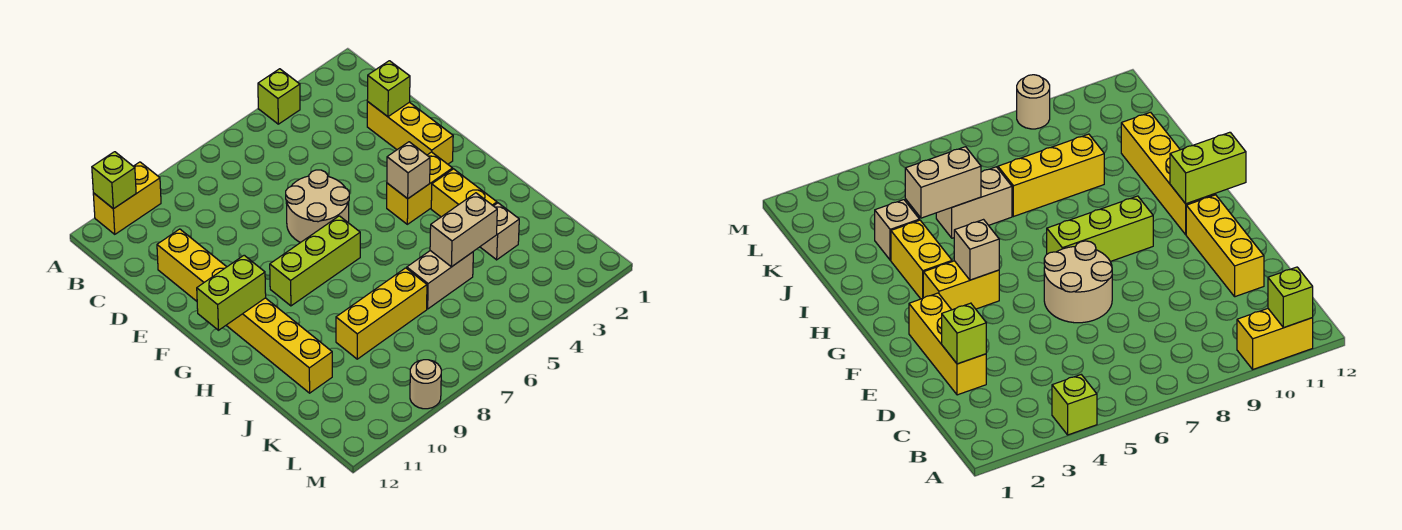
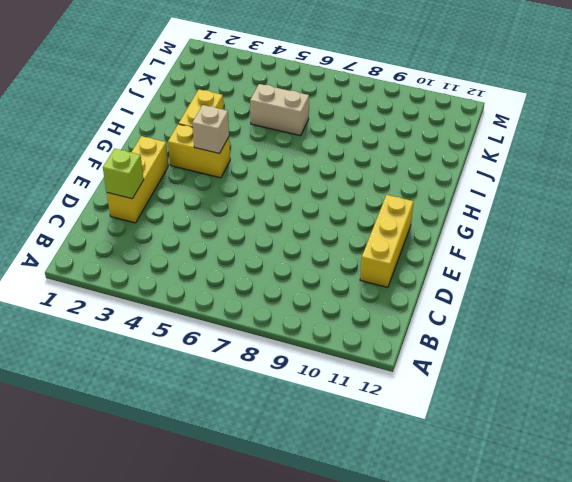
none -> lime 1x1 brick [258,69,300,124]
none -> yellow 1x2 brick [93,162,161,234]
none -> tan 2x2 round brick [286,170,349,243]

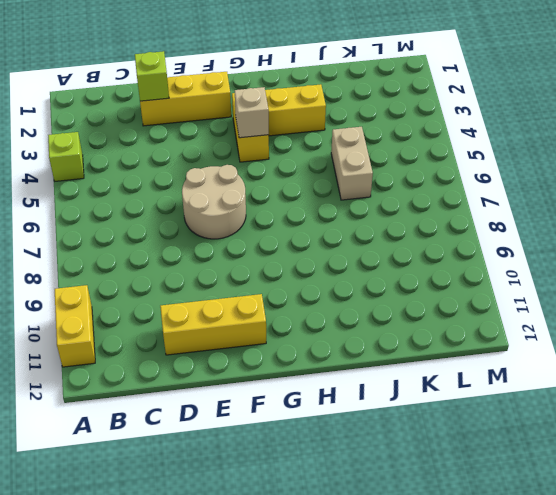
none -> lime 1x3 brick [270,216,360,306]
none -> yellow 1x4 brick [226,298,332,393]
none -> tan 1x1 brick [480,203,519,260]

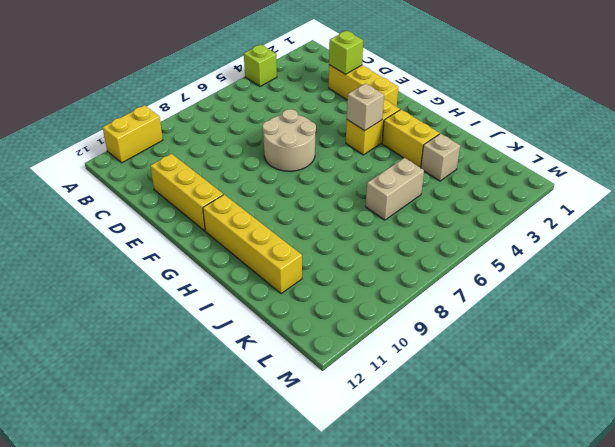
none -> lime 1x3 brick [270,216,360,306]
none -> yellow 1x3 brick [336,268,427,359]
none -> tan 1x1 round brick [410,360,441,409]

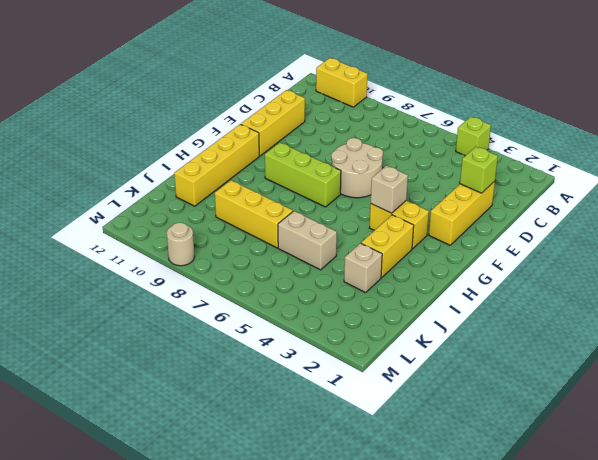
none -> lime 1x1 brick [92,152,136,209]
none -> lime 1x2 brick [197,255,266,330]
none -> tan 1x2 brick [430,193,497,267]

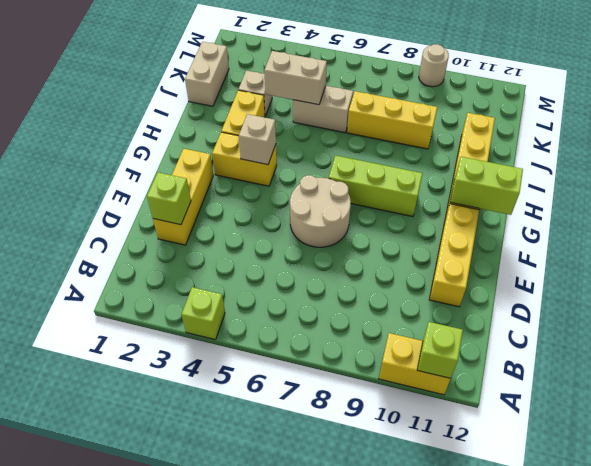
tan 1x2 brick [185,42,229,106] -> none

